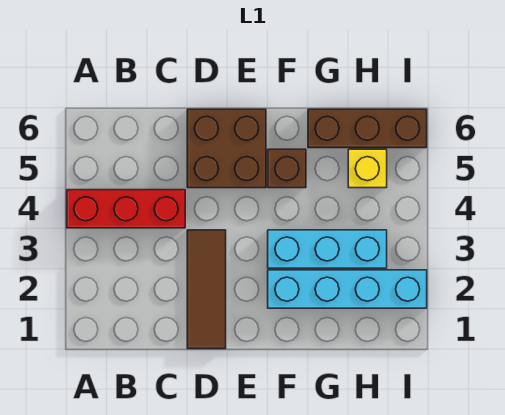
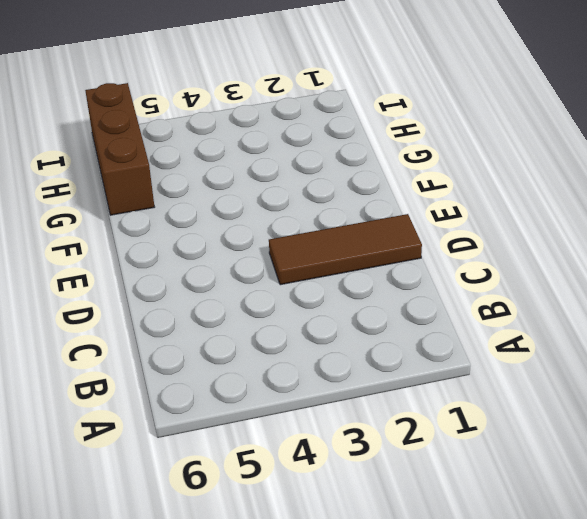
none -> red 1x3 brick [67,190,185,228]
none -> brown 2x2 brick [187,109,266,188]

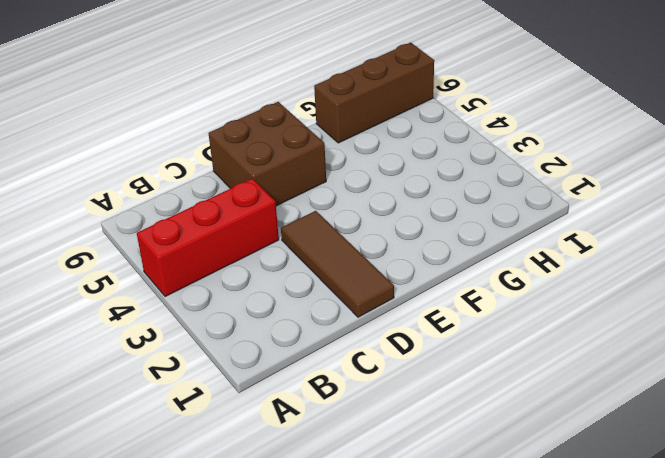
none -> cyan 1x4 brick [268,270,427,308]
none -> cyan 1x3 brick [268,230,387,268]

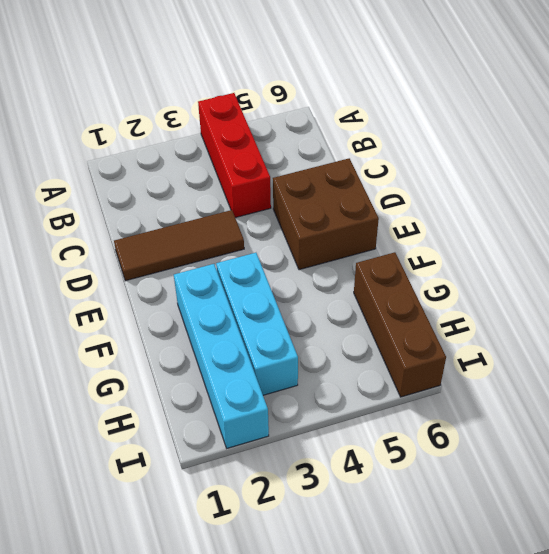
none -> brown 1x1 brick [268,149,306,188]
none -> yellow 1x1 brick [348,149,387,188]

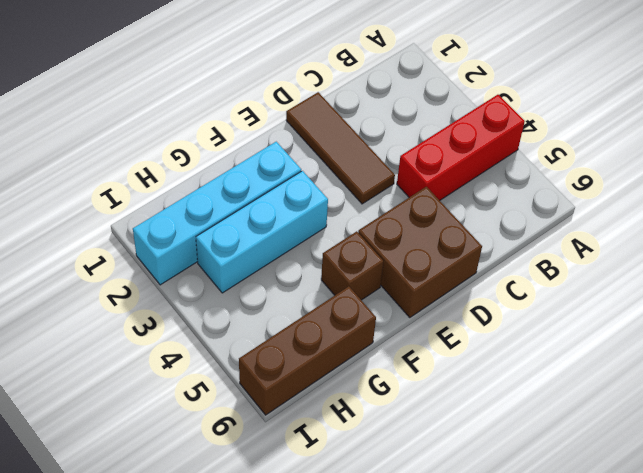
none -> yellow 1x1 brick [348,149,387,188]

